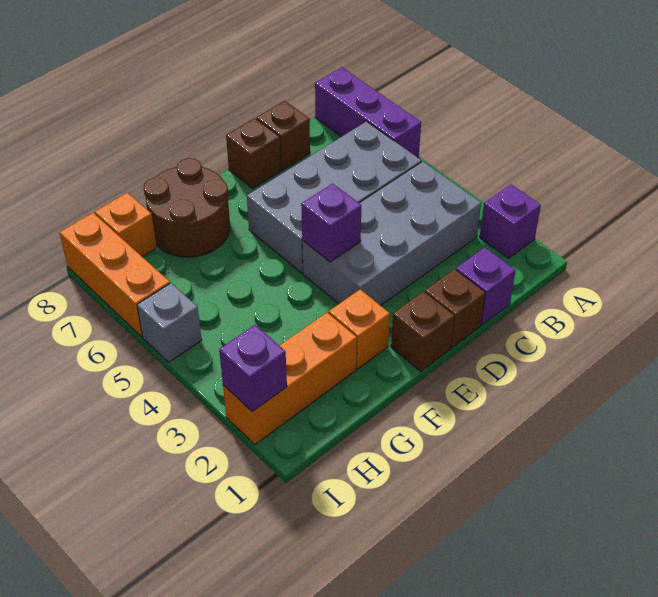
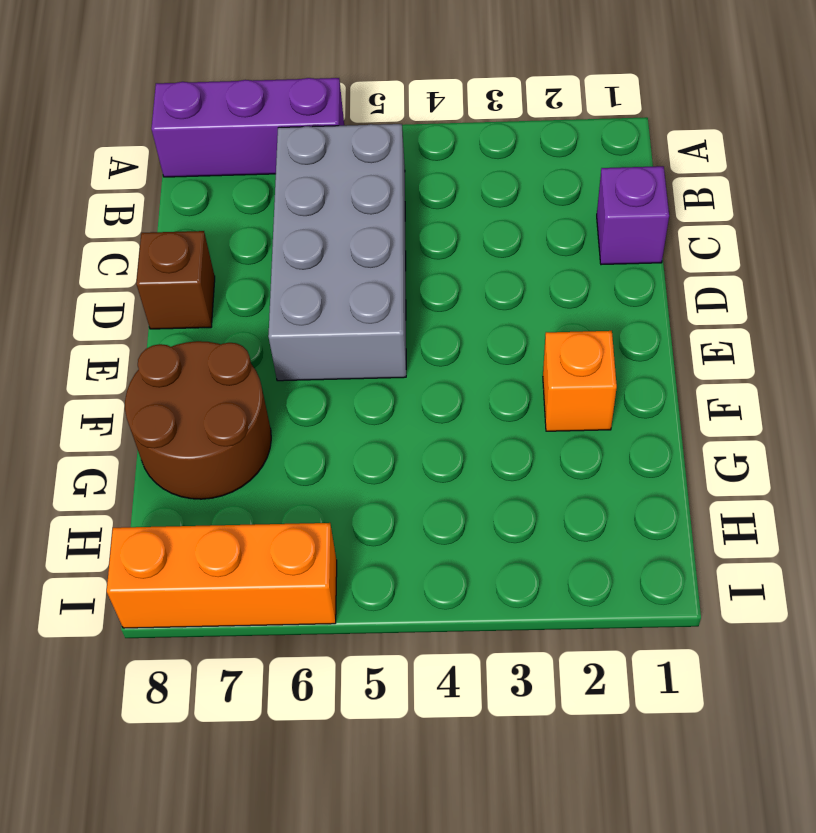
none -> purple 1x1 brick [480,184,541,258]
none -> grey 2x4 brick [302,162,481,306]
none -> brown 1x1 brick [257,101,310,170]

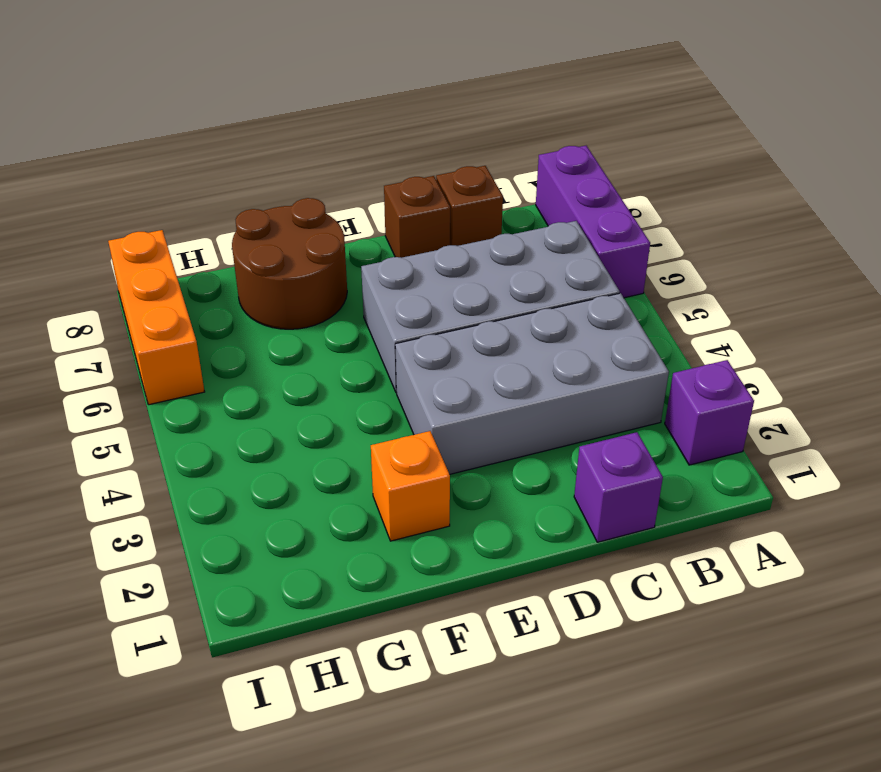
none -> brown 1x1 brick [425,269,485,348]
none -> brown 1x1 brick [391,292,454,371]
none -> orange 1x3 brick [223,313,357,444]

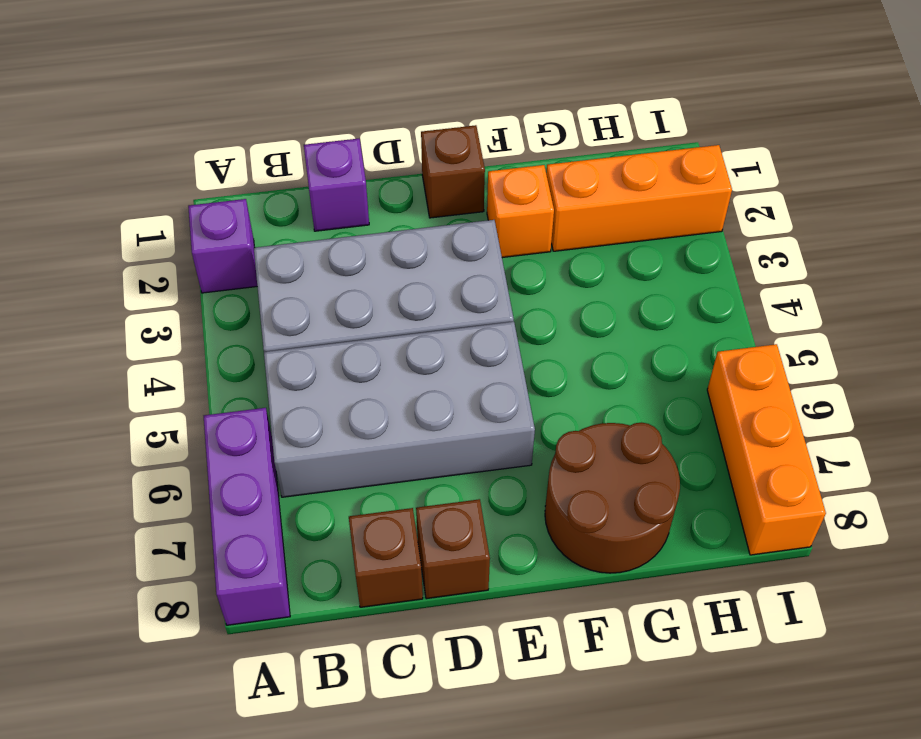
none -> brown 1x1 brick [425,269,485,348]
none -> orange 1x1 brick [95,193,157,257]
none -> grey 1x1 brick [137,283,202,363]

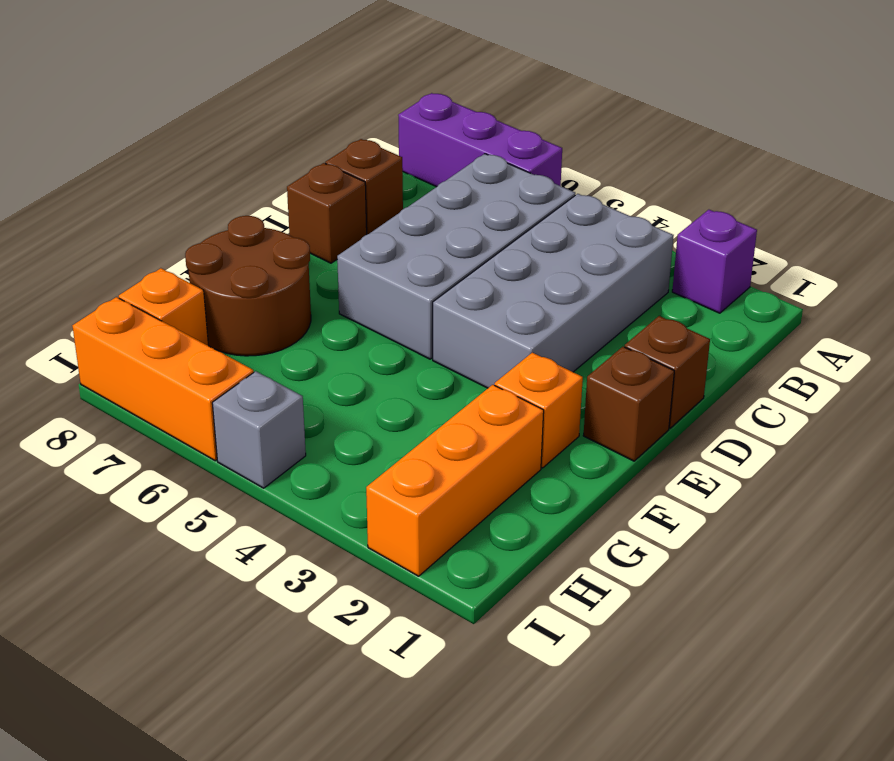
none -> purple 1x1 brick [456,247,516,325]
none -> purple 1x1 brick [301,183,362,262]
none -> purple 1x1 brick [219,325,287,412]

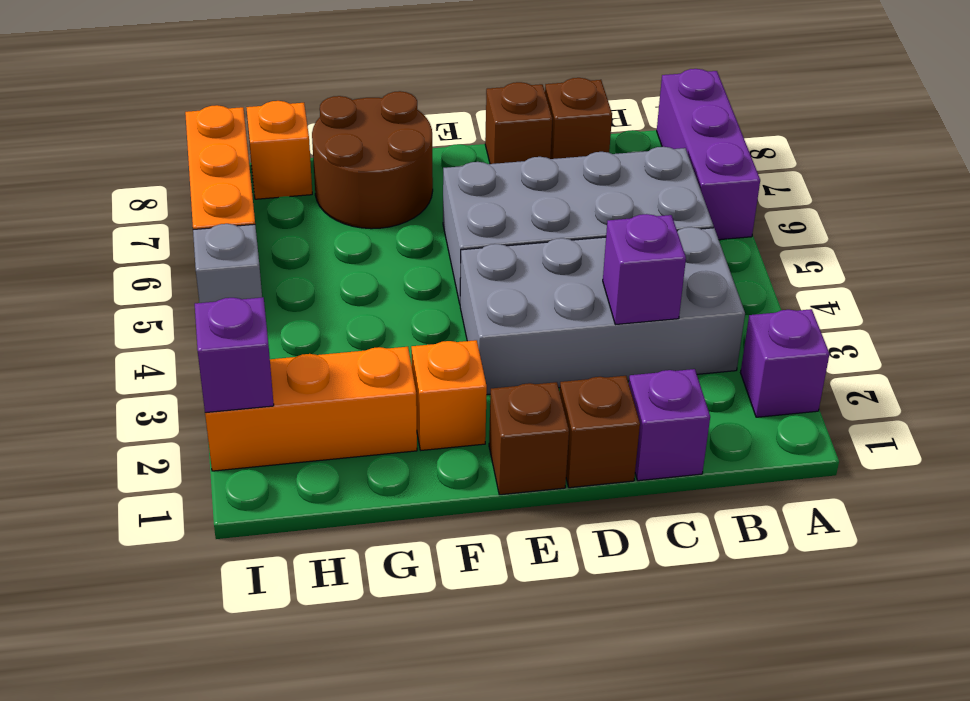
purple 1x1 brick [603,214,686,325] -> purple 1x1 brick moved to [301,183,362,262]

